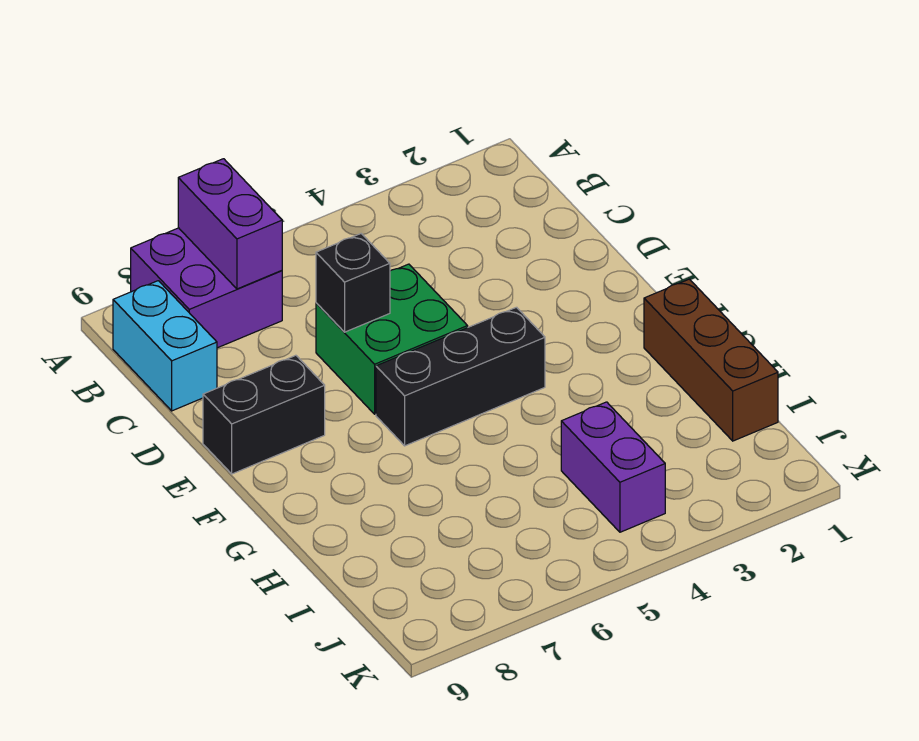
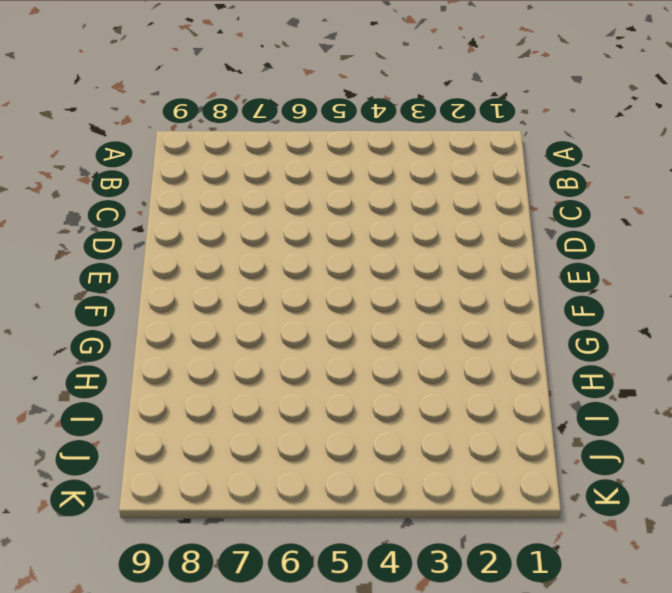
none -> purple 2x2 brick [131,228,282,348]
none -> cyan 1x2 brick [113,281,217,411]

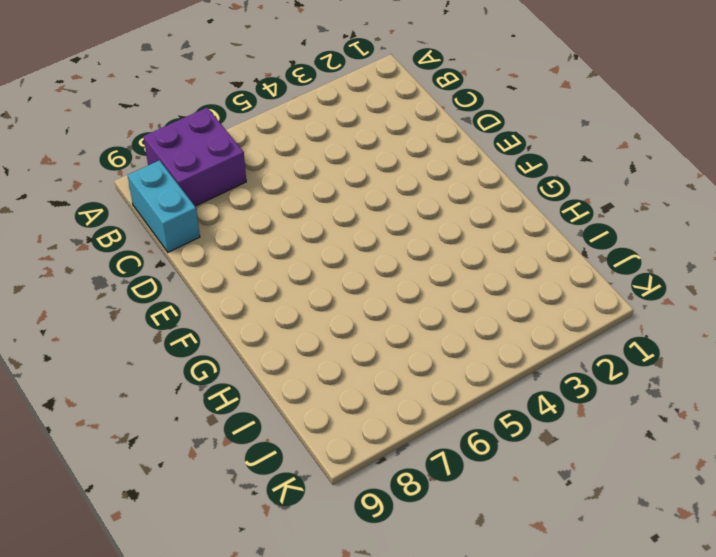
none -> green 2x2 brick [316,264,468,414]
none -> black 1x2 brick [203,355,325,474]

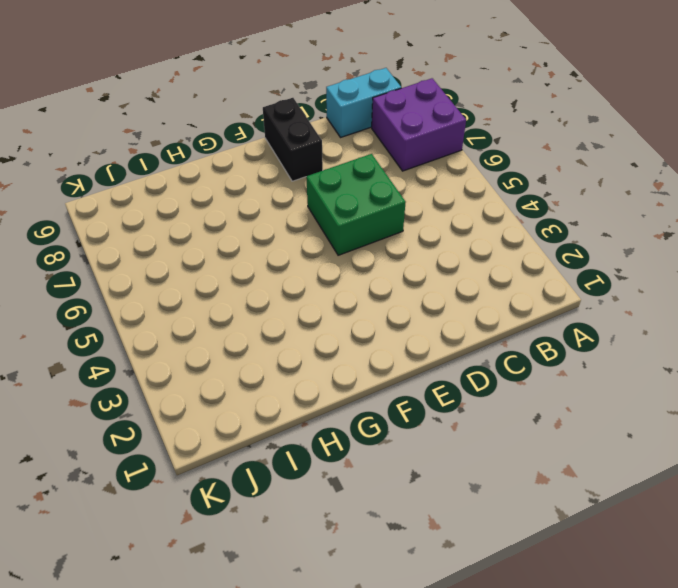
none -> black 1x3 brick [376,307,545,446]
none -> brown 1x3 brick [644,279,778,441]

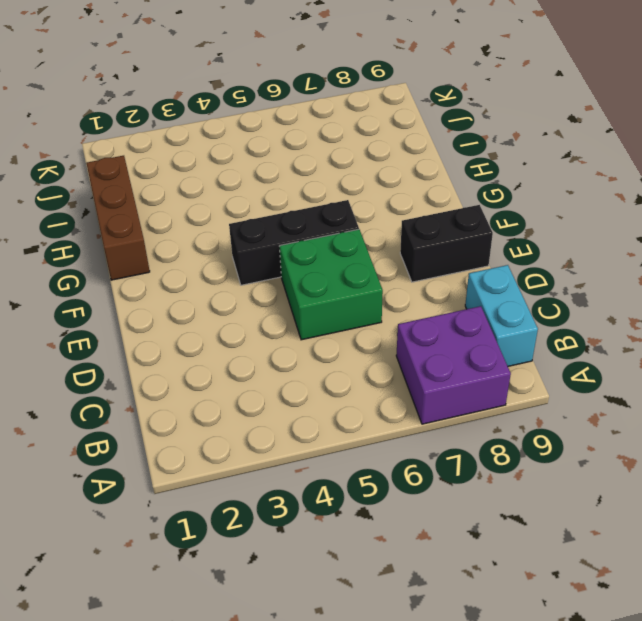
none -> purple 1x2 brick [561,402,665,532]
none -> purple 1x2 brick [178,159,282,289]

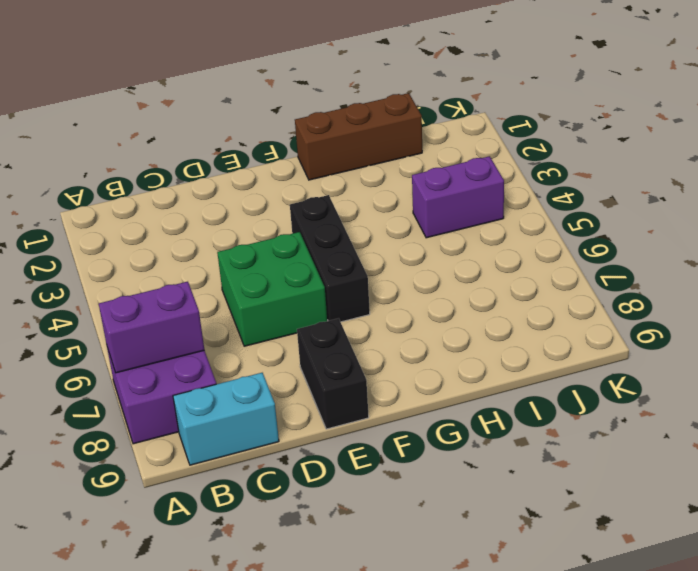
none -> black 1x1 brick [316,234,390,332]

